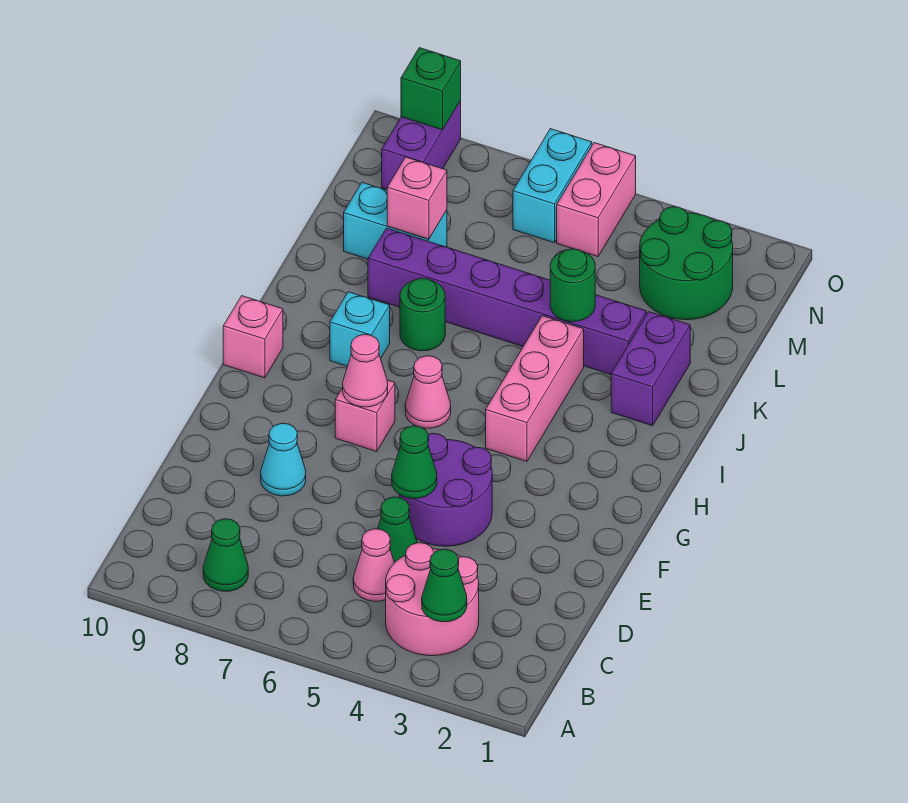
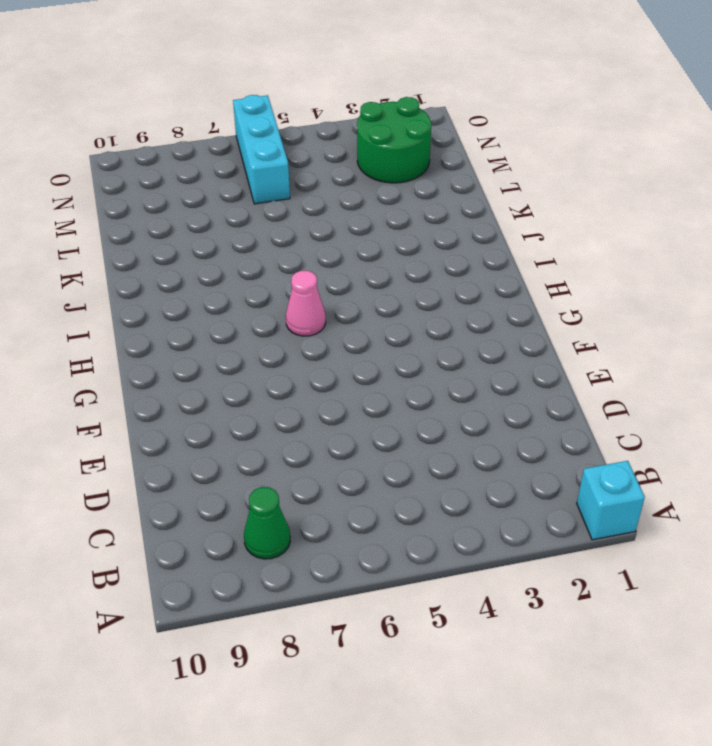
cyan 1x1 brick [577,461,645,540] -> cyan 1x1 brick moved to [330,292,390,366]
cyan 1x3 brick [233,95,290,204] -> cyan 1x2 brick [513,129,592,243]
none -> pink 2x2 round brick [386,543,479,656]
none -> pink 1x1 cone [353,529,394,601]
none -> green 1x1 cone [378,497,417,563]

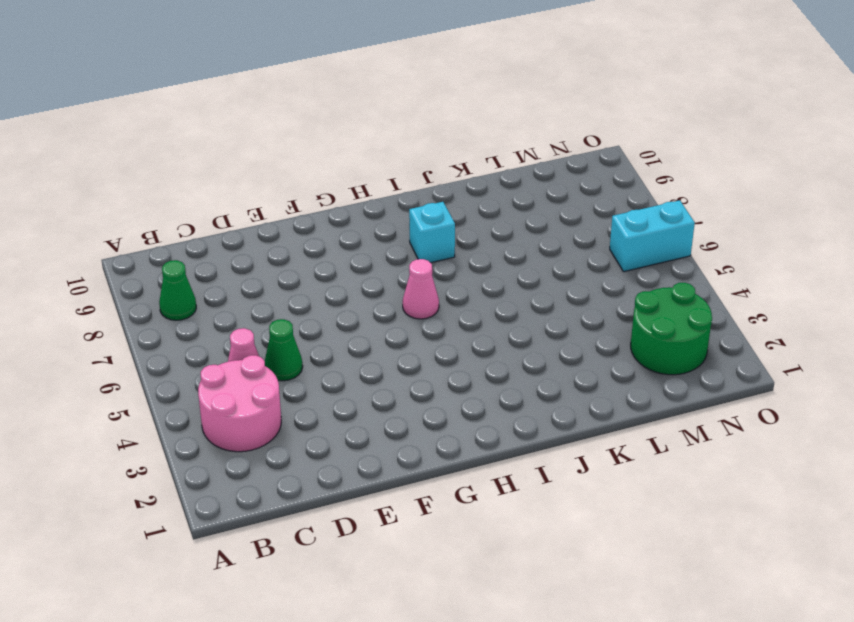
none -> purple 2x2 round brick [399,433,492,546]
none -> cyan 1x1 cone [261,423,306,496]
none -> pink 1x1 brick [335,380,395,451]

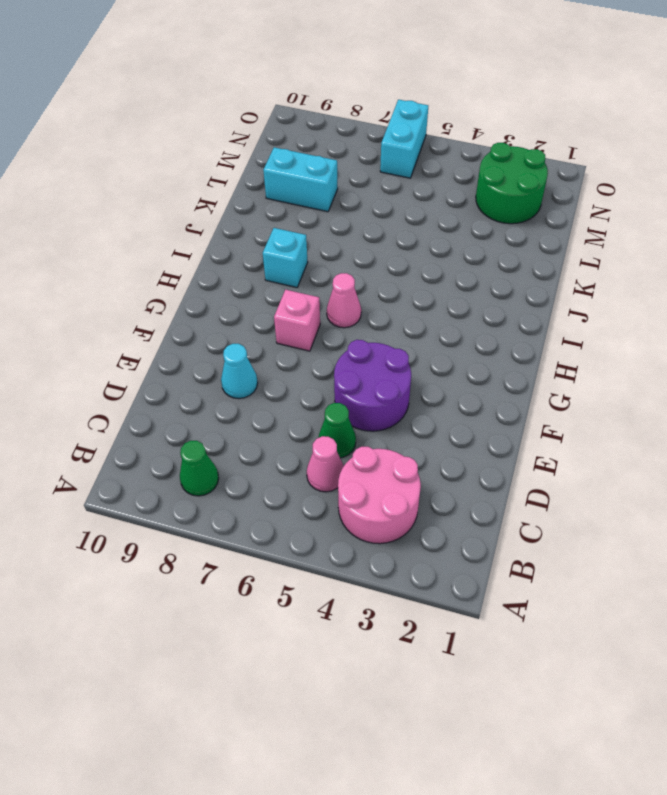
none -> pink 1x3 brick [486,316,584,461]
none -> pink 1x1 brick [223,296,283,378]
none -> purple 1x2 brick [611,312,690,426]

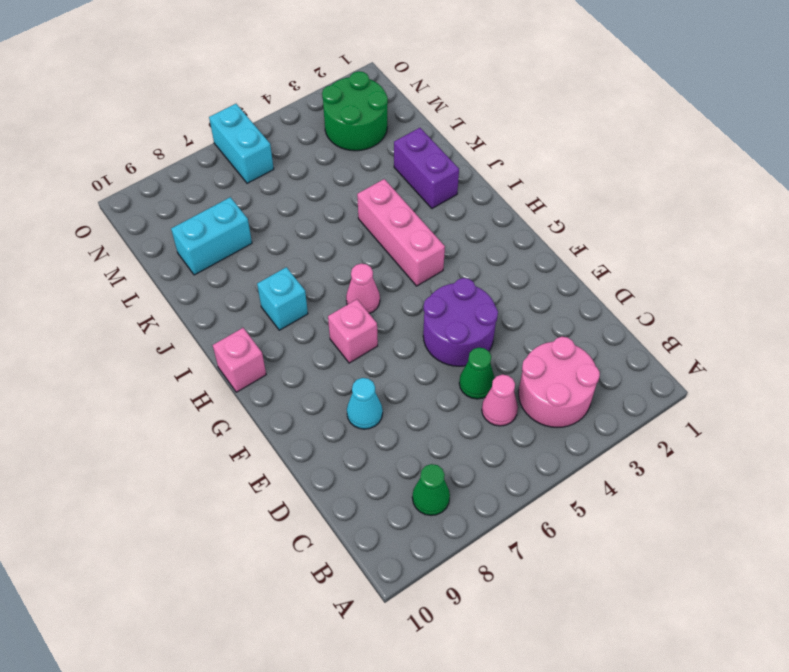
none -> green 1x1 round brick [400,278,445,351]
none -> purple 1x6 brick [368,228,646,374]
none -> pink 1x2 brick [557,143,636,257]

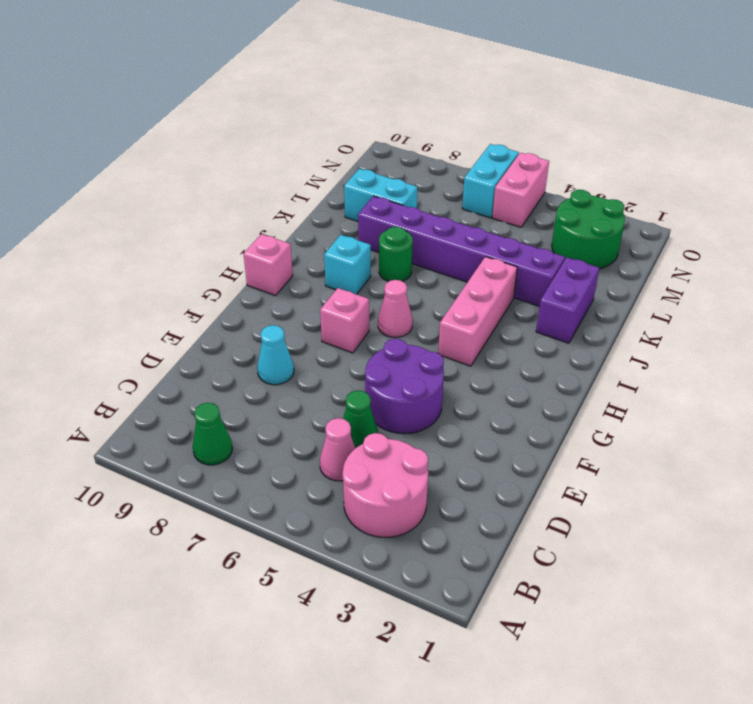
none -> purple 1x2 brick [382,101,461,189]
none -> green 1x1 cone [422,549,467,622]
none -> green 1x1 cone [392,426,437,499]

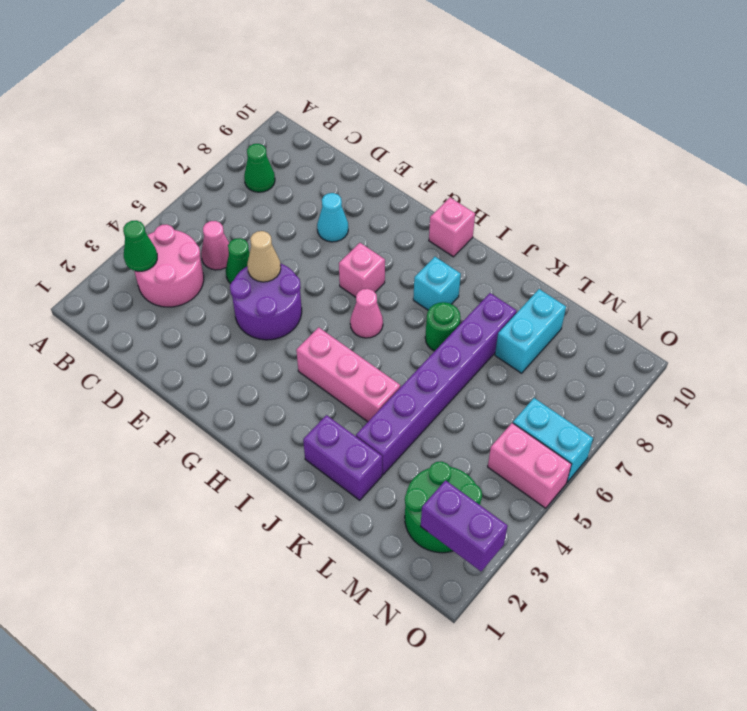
tan 1x1 cone [247,231,281,282] -> green 1x1 cone [392,426,437,499]
purple 1x2 brick [421,480,508,571] -> purple 1x2 brick moved to [382,101,461,189]
none -> pink 1x1 cone [343,334,388,407]
none -> green 1x1 round brick [550,249,595,322]
none -> pink 1x1 brick [387,157,447,239]

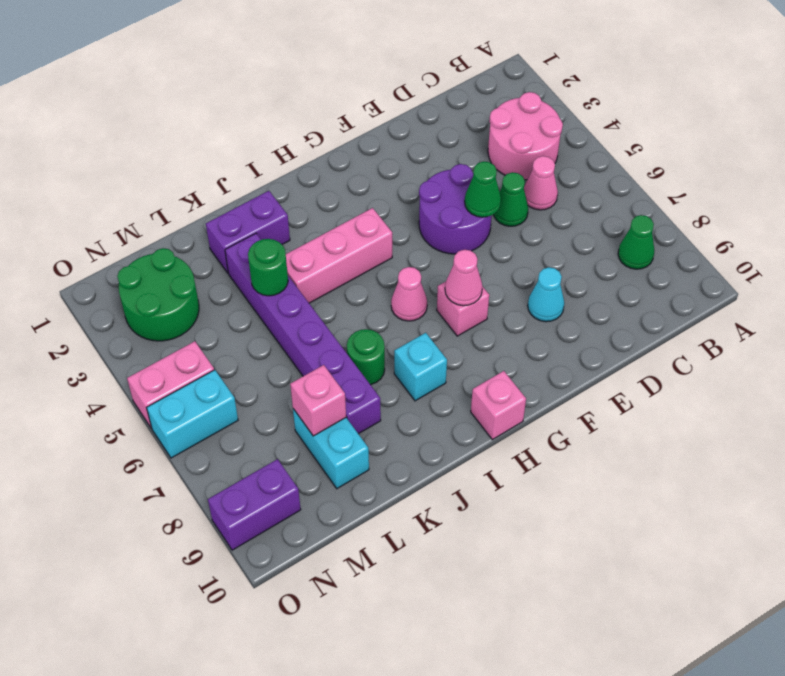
none -> green 1x1 cone [422,549,467,622]
none -> green 1x1 brick [401,48,461,130]

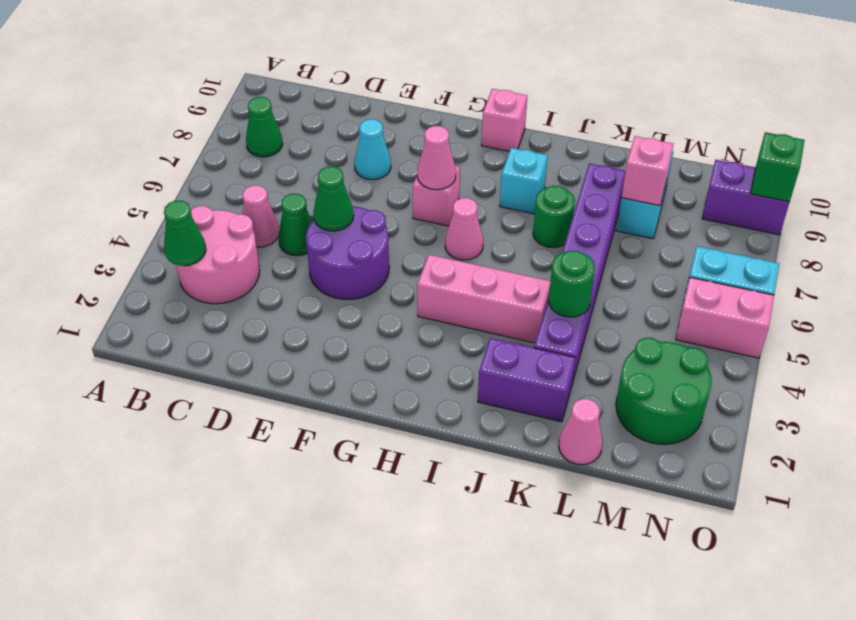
pink 1x1 cone [559,399,603,465] -> none

